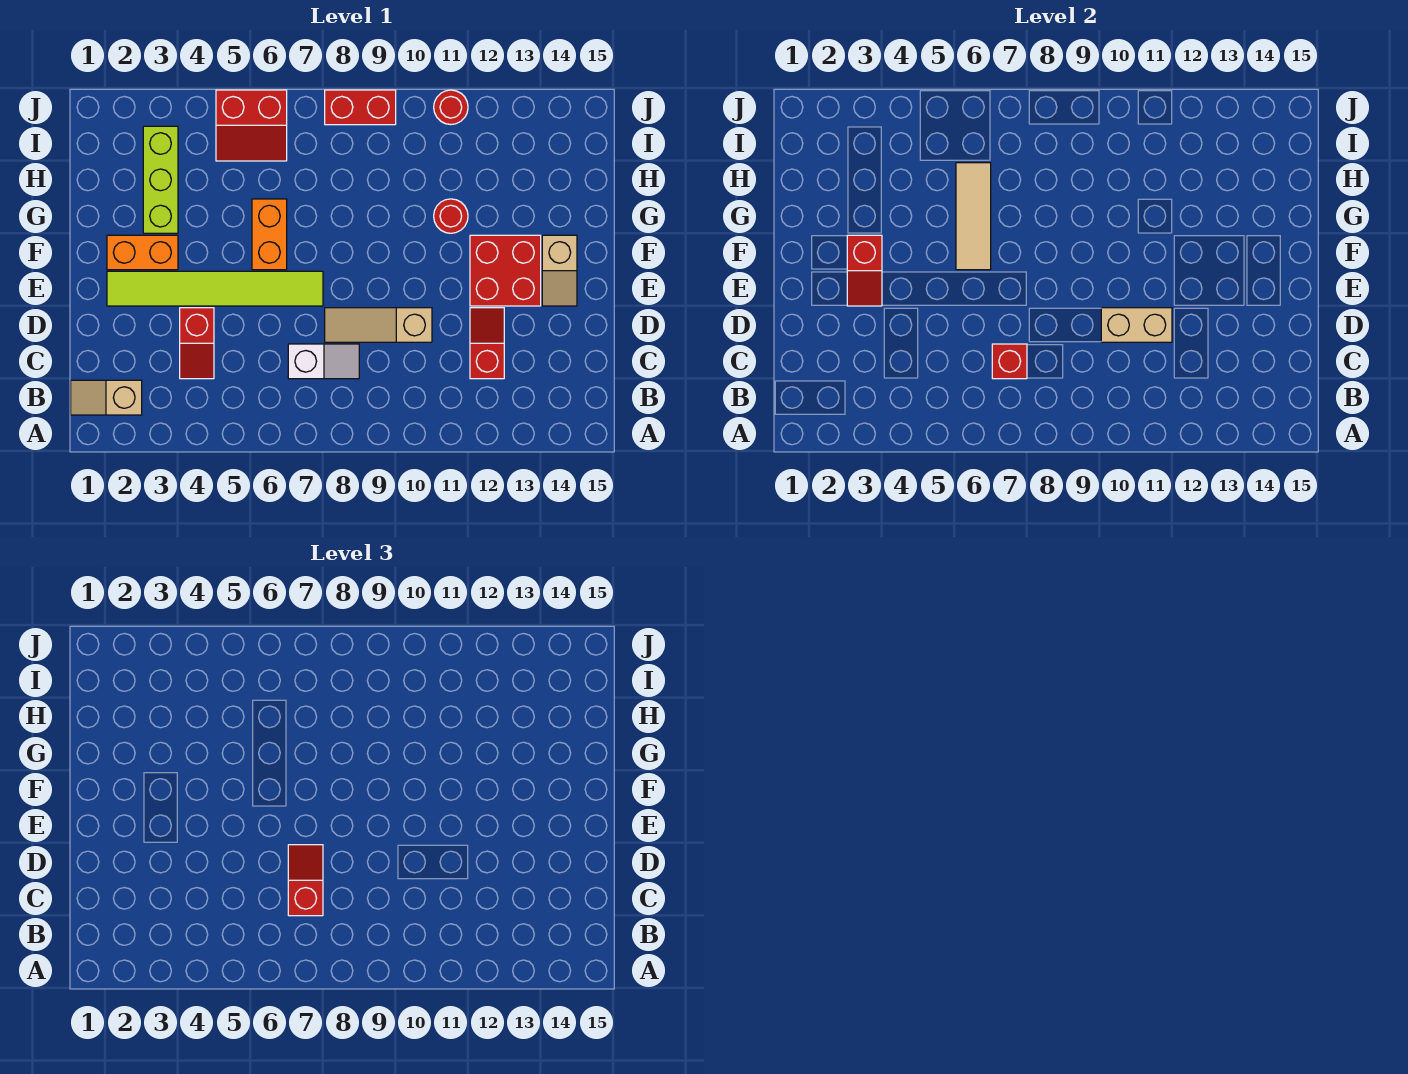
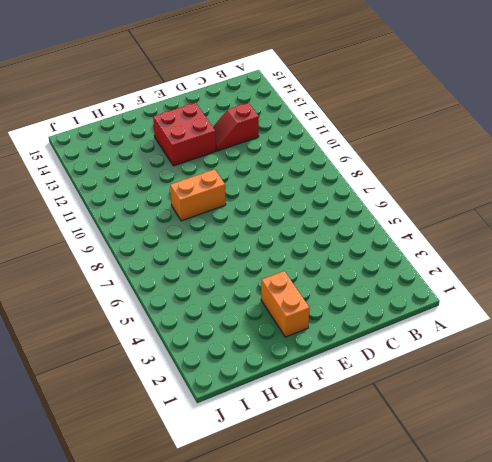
orange 1x2 brick [170,169,226,221] -> orange 1x2 brick moved to [252,199,287,270]
none -> tan 1x2 slope [71,380,142,415]
none -> red 1x2 slope [180,308,214,379]
none -> white 1x2 slope [288,344,359,379]

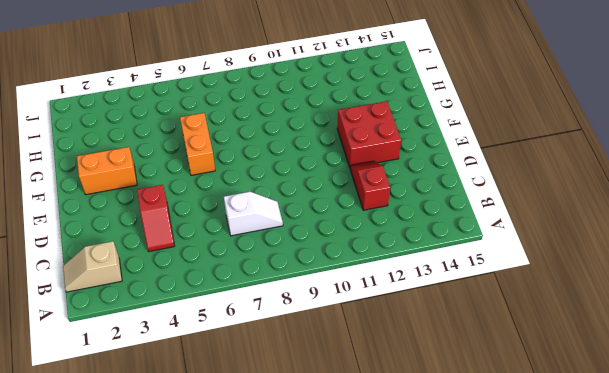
none -> tan 1x3 slope [325,308,432,342]
none -> lime 1x6 tile [107,271,323,306]
none -> tan 1x2 slope [542,235,577,306]

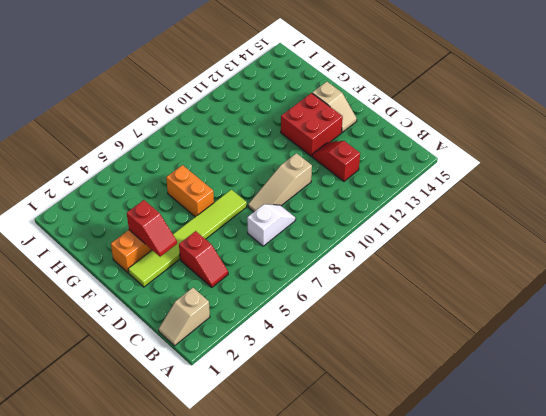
none -> lime 1x3 brick [143,126,178,233]
none -> red 1x1 round brick [434,199,468,233]
none -> red 2x2 slope [216,90,287,161]

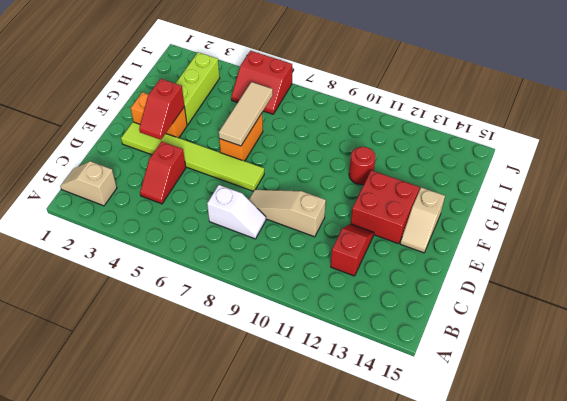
none -> red 1x2 brick [325,90,396,125]
none -> red 1x1 round brick [434,90,468,125]
none -> red 1x1 brick [992,344,1027,379]

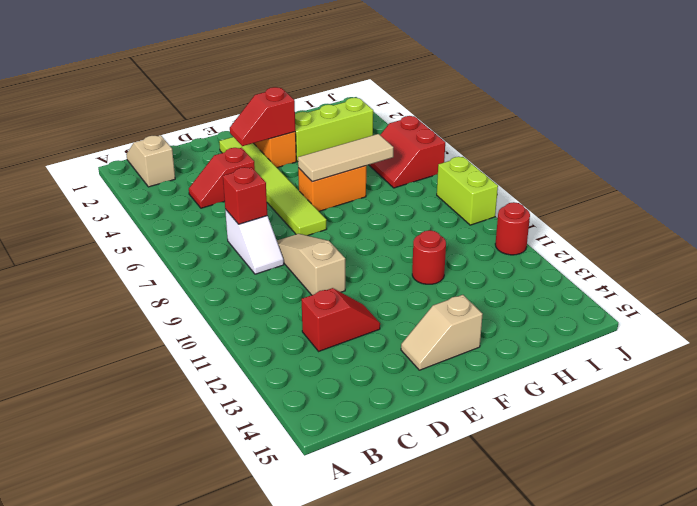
lime 1x2 brick [437,157,498,225] -> red 1x2 brick [325,90,396,125]
none -> red 2x2 brick [470,235,541,306]
none -> tan 1x2 brick [1101,308,1172,342]
none -> red 1x2 slope [288,845,323,916]

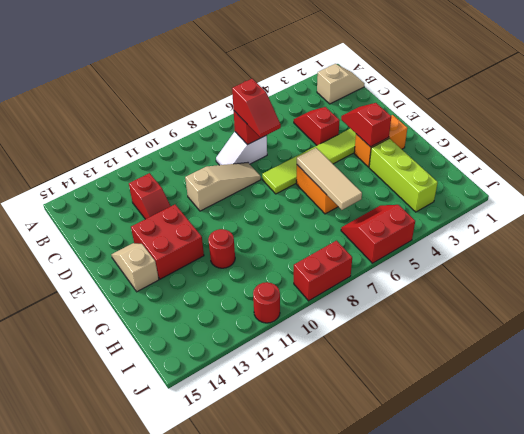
none -> tan 1x2 brick [1101,308,1172,342]

